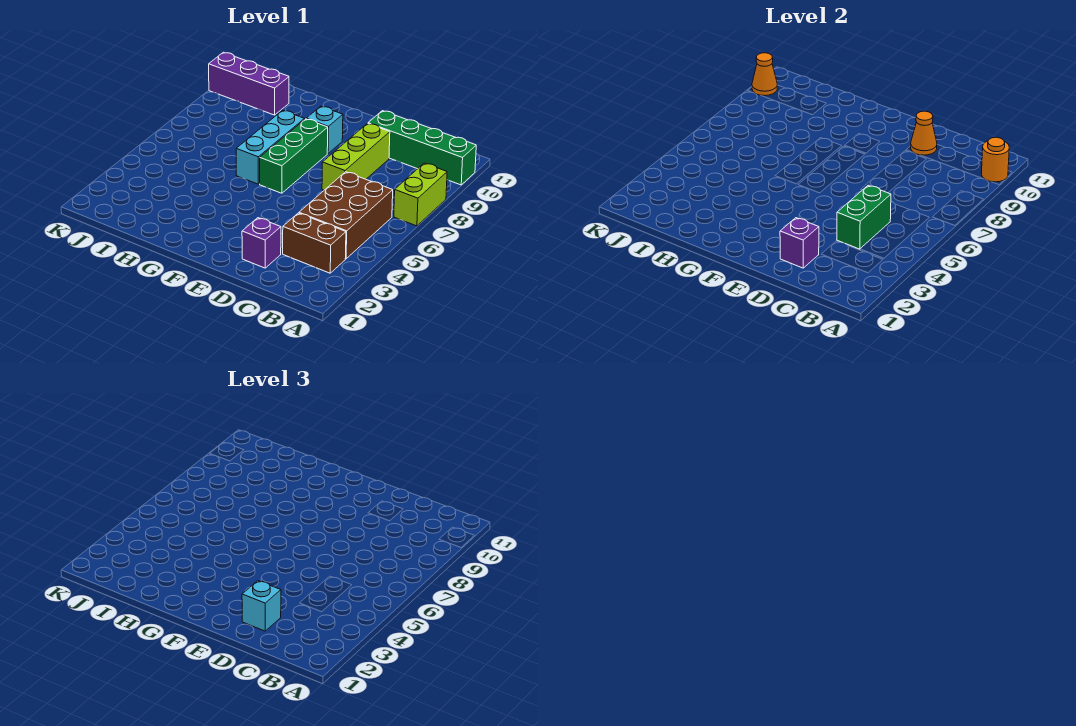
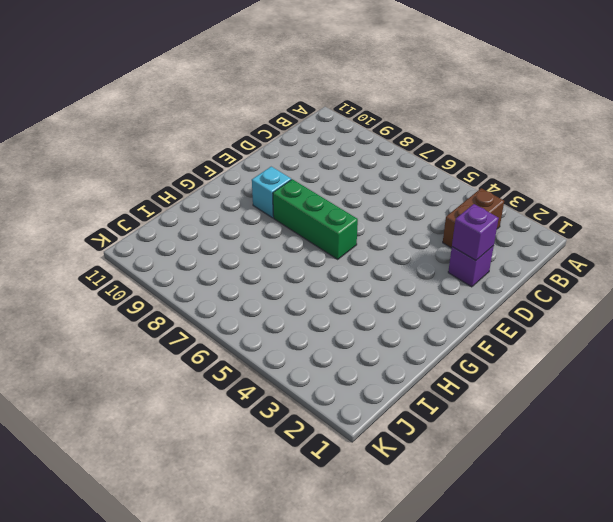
none -> lime 1x2 brick [394,163,447,226]
none -> green 1x4 brick [368,111,476,185]
none -> brown 2x3 brick [299,172,393,259]

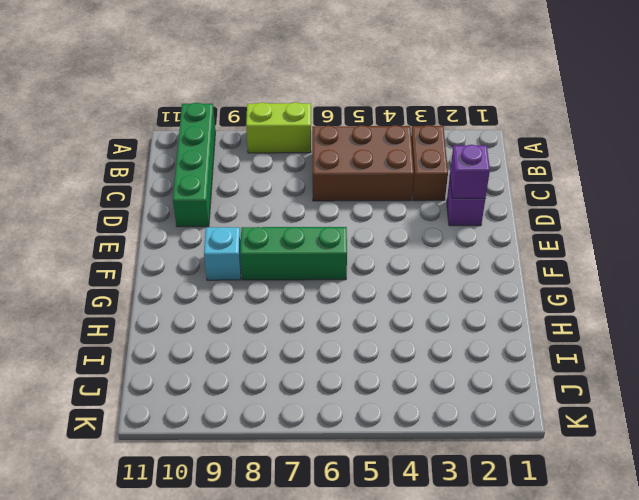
none -> lime 1x3 brick [322,123,390,190]
none -> cyan 1x3 brick [236,110,305,184]
none -> purple 1x3 brick [209,52,289,115]

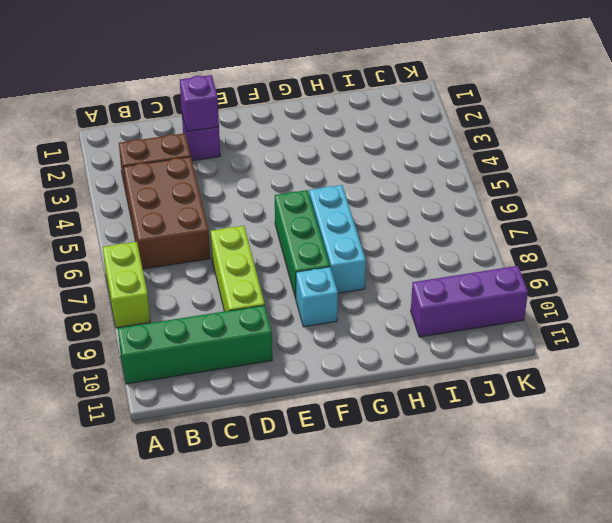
none -> orange 1x1 round brick [981,137,1009,182]
none -> green 1x2 brick [837,185,891,249]
none -> orange 1x1 cone [911,111,937,155]

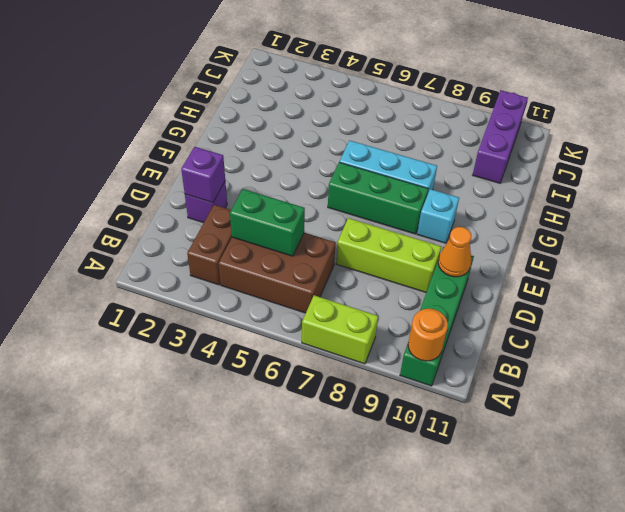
none -> orange 1x1 cone [752,53,777,96]
none -> cyan 1x1 brick [242,581,281,631]

